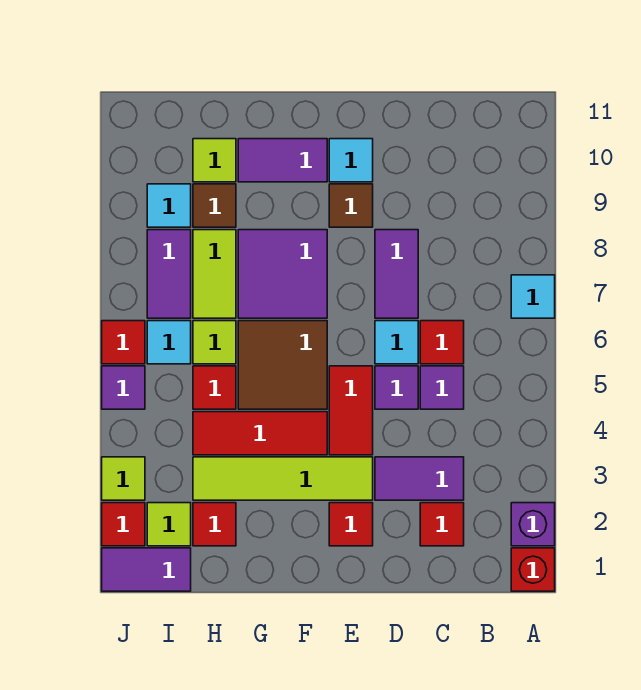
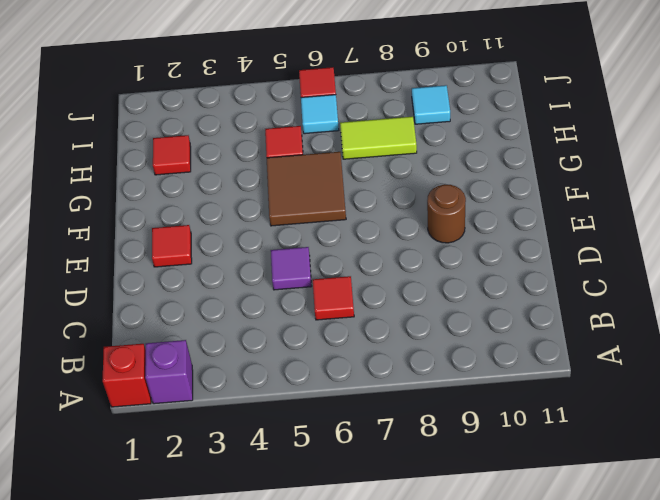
brown 1x1 round brick [427,184,466,243] -> brown 1x1 tile [329,184,373,227]
none -> cyan 1x1 tile [511,275,555,318]
none -> red 1x1 tile [420,503,464,546]
none -> purple 1x2 tile [375,457,464,500]
none -> purple 1x1 tile [420,366,464,409]

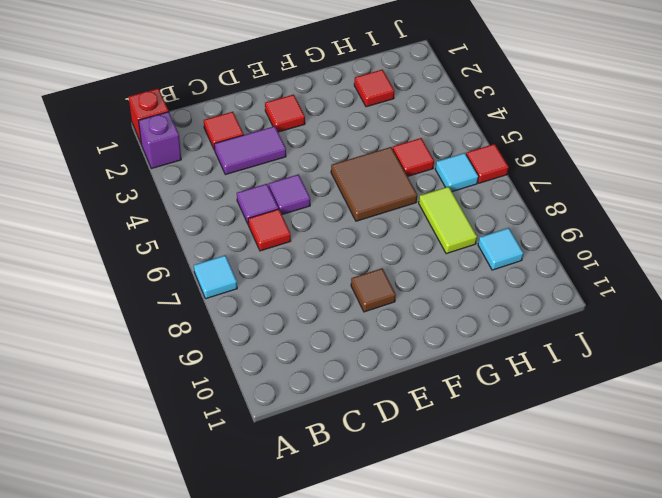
none -> cyan 1x1 tile [375,321,418,364]
none -> purple 1x2 tile [375,230,418,318]
none -> lime 1x4 tile [193,457,373,500]
none -> red 1x2 tile [329,366,373,455]

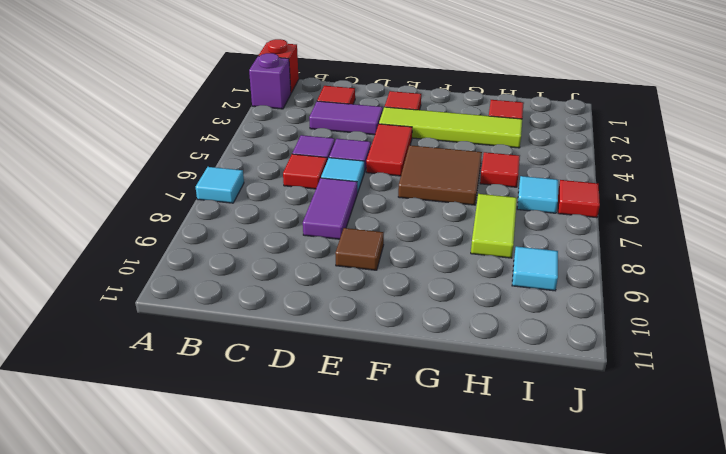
none -> cyan 1x1 tile [329,139,373,182]
none -> red 1x3 tile [193,412,327,455]
none -> purple 2x2 tile [238,230,327,318]
none -> purple 1x2 tile [238,139,327,182]

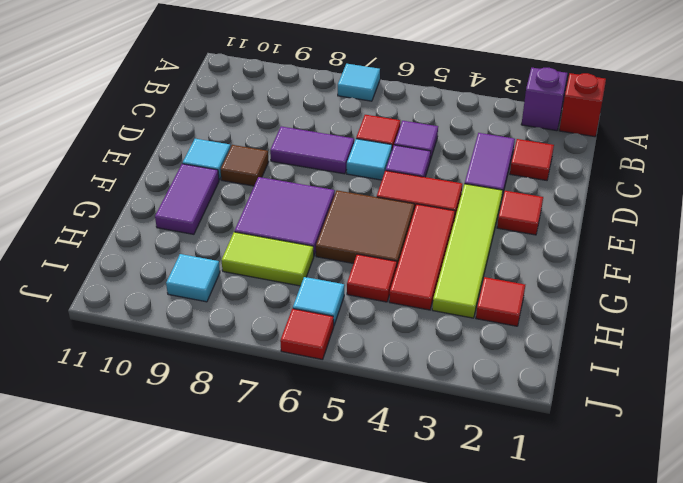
none -> lime 1x1 tile [193,321,236,364]
none -> brown 1x1 tile [193,184,236,227]
none -> lime 1x1 tile [193,139,236,182]
none -> purple 1x2 tile [102,548,191,591]

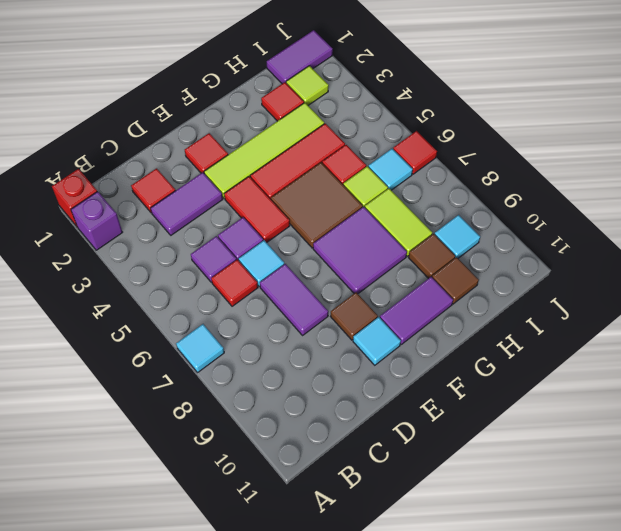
brown 1x1 tile [432,257,479,304] -> lime 1x1 tile [193,139,236,182]
none -> purple 1x2 tile [147,230,191,318]
none -> red 1x1 tile [102,503,145,546]
none -> lime 1x1 tile [102,457,145,500]
none -> purple 1x1 tile [102,366,145,409]

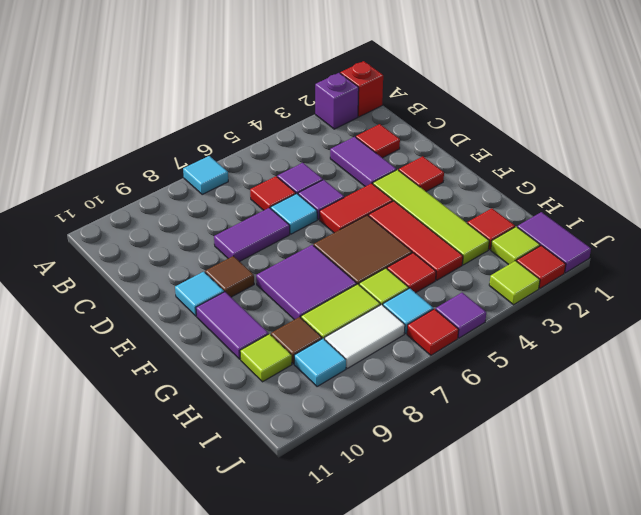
white 1x2 tile [325,305,405,368] -> purple 1x2 tile [147,230,191,318]

